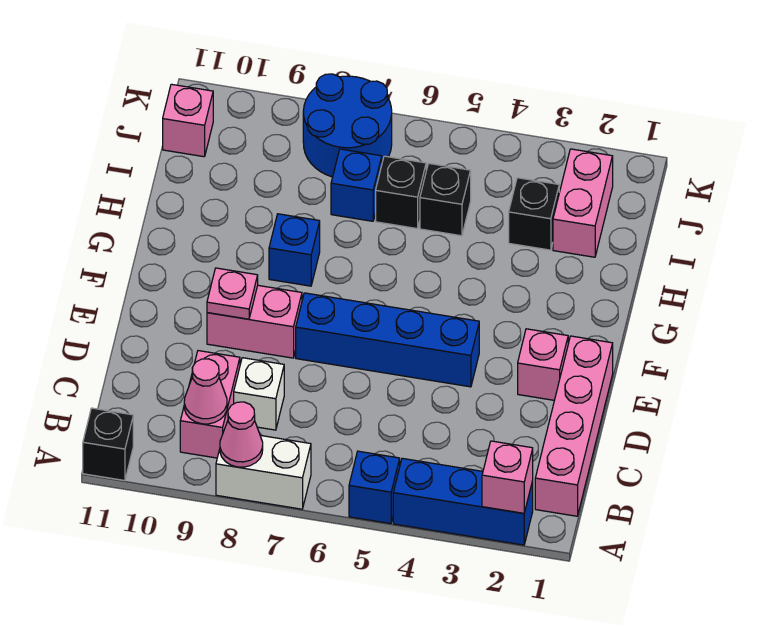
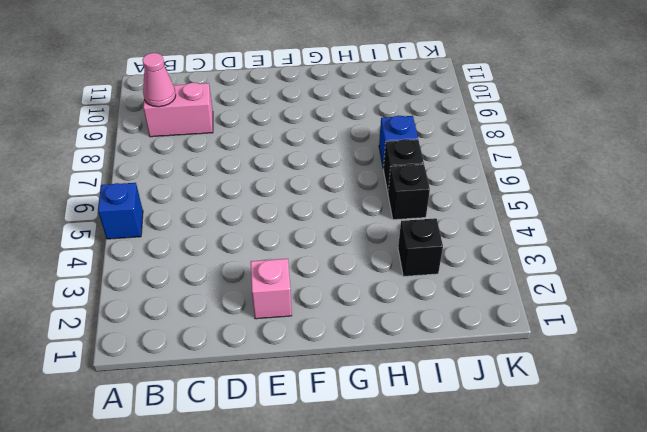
none -> blue 1x3 brick [393,458,533,545]
none -> white 1x2 brick [216,436,311,509]
none -> black 1x1 brick [83,408,133,481]

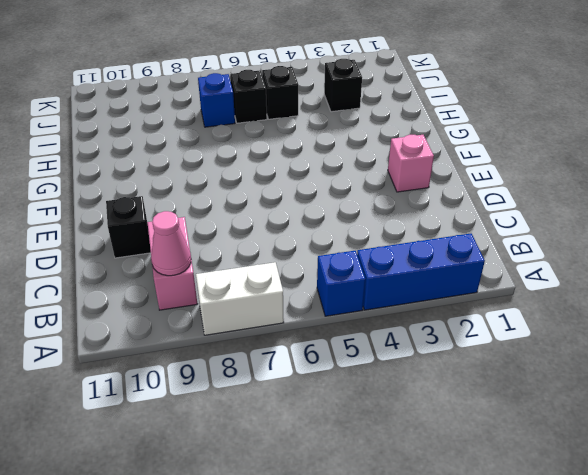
black 1x1 brick [106,196,151,258] -> black 1x1 brick moved to [83,408,133,481]
none -> pink 1x4 brick [535,336,613,516]
none -> white 1x1 brick [234,358,284,430]
none -> blue 1x4 brick [296,293,479,387]

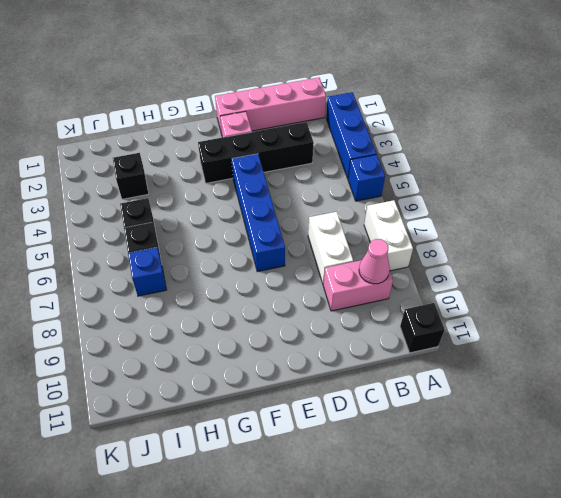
black 1x4 brick [198,122,314,183] -> none
white 1x2 brick [308,212,353,284] -> white 1x1 brick [234,358,284,430]
none -> pink 1x2 brick [207,285,302,358]
none -> blue 1x1 brick [269,214,320,286]
none -> pink 1x2 brick [553,149,613,257]

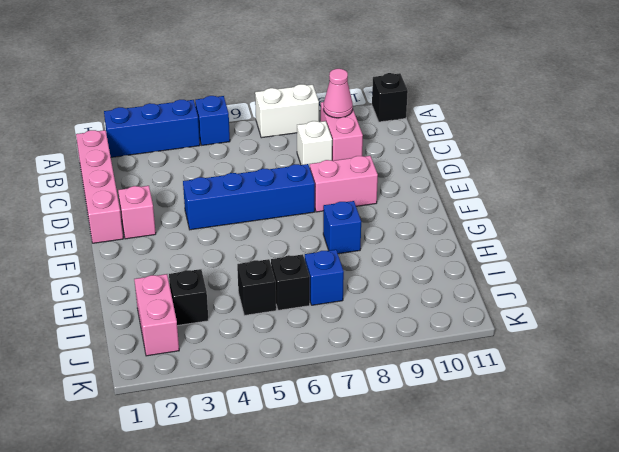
none -> blue 2x2 round brick [303,74,392,177]
none -> pink 1x1 brick [163,84,213,157]
none -> pink 1x1 brick [482,441,533,513]

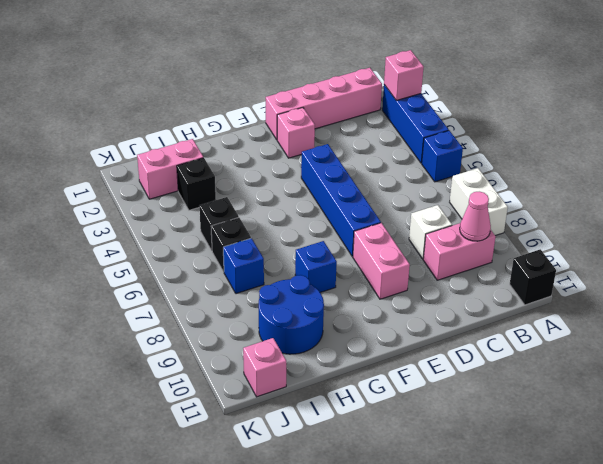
blue 2x2 round brick [259,275,324,354] -> blue 2x2 round brick moved to [303,74,392,177]
none -> pink 1x1 cone [220,402,263,467]
none -> pink 1x1 plate [207,268,258,319]

